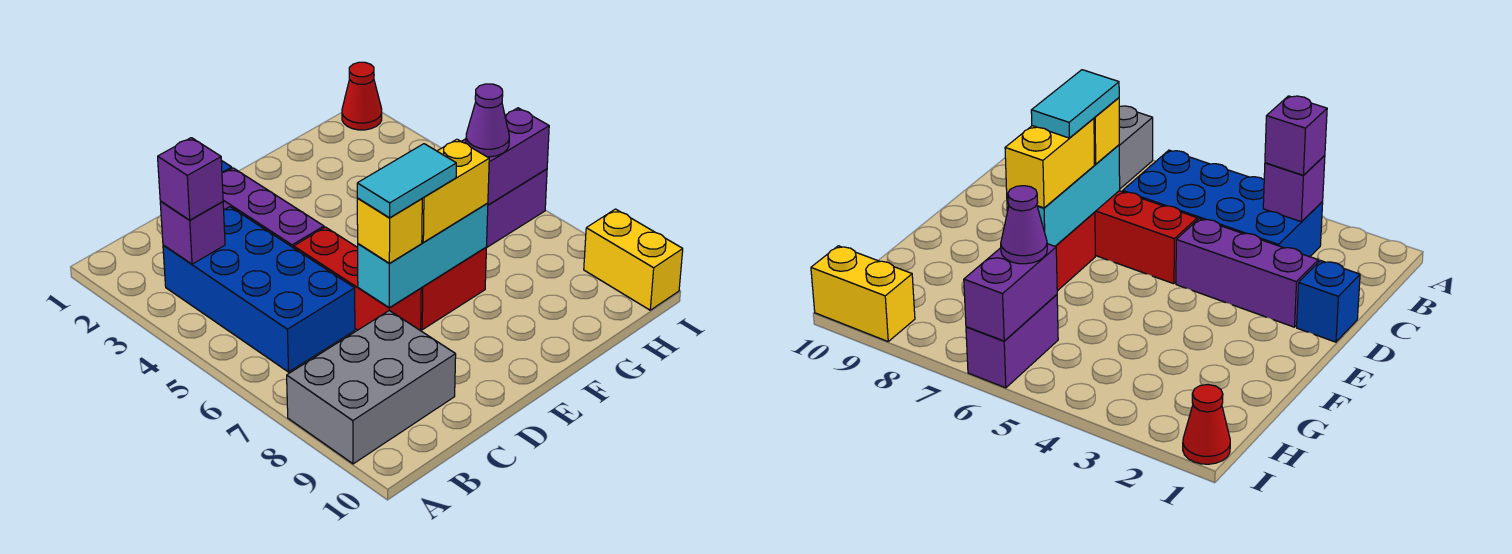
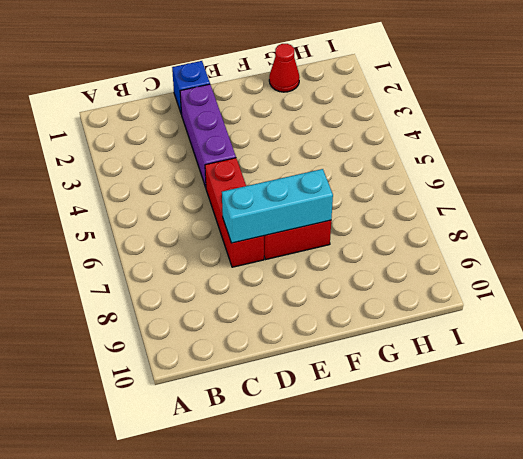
red 1x1 cone [269,44,299,92] -> red 1x1 cone moved to [342,62,382,130]
none -> grey 2x3 brick [287,311,456,464]
none -> blue 2x4 brick [163,207,355,372]
none -> purple 1x2 brick [487,169,547,247]

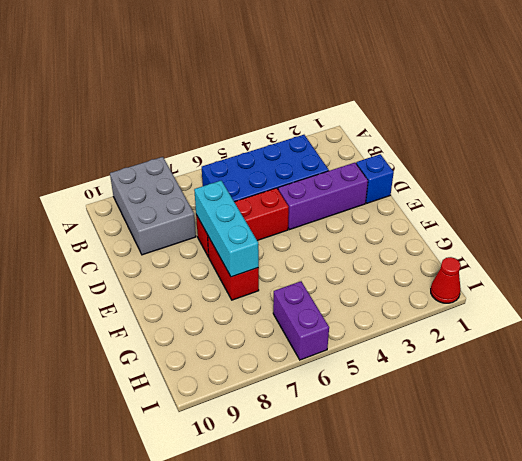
none -> yellow 1x2 brick [584,209,683,310]
none -> purple 1x1 brick [160,201,225,264]
none -> purple 1x2 brick [461,108,549,205]

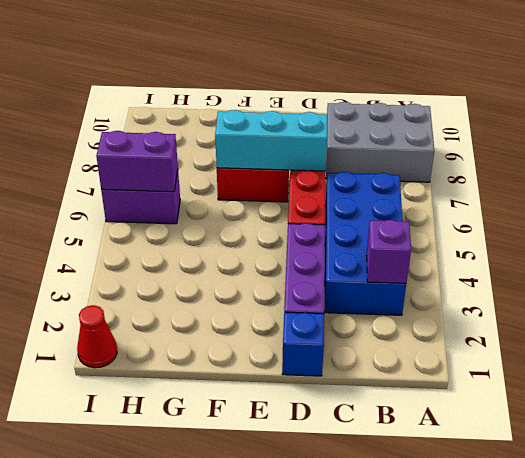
none -> yellow 1x2 brick [584,209,683,310]
none -> purple 1x1 brick [158,138,223,220]
none -> yellow 1x1 brick [357,198,422,263]

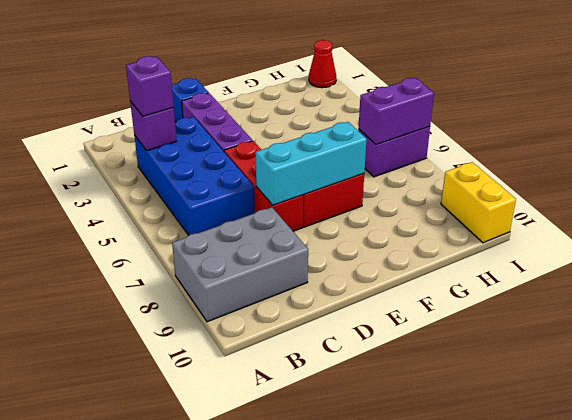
none -> yellow 1x1 brick [357,198,422,263]
none -> yellow 1x2 brick [422,139,489,242]
none -> purple 1x1 cone [466,84,509,157]

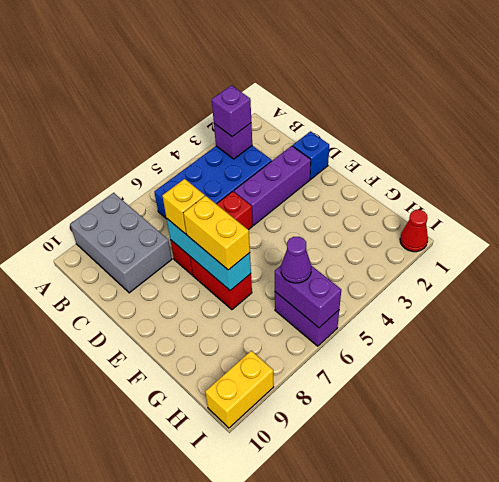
none -> cyan 1x2 tile [357,144,456,218]

